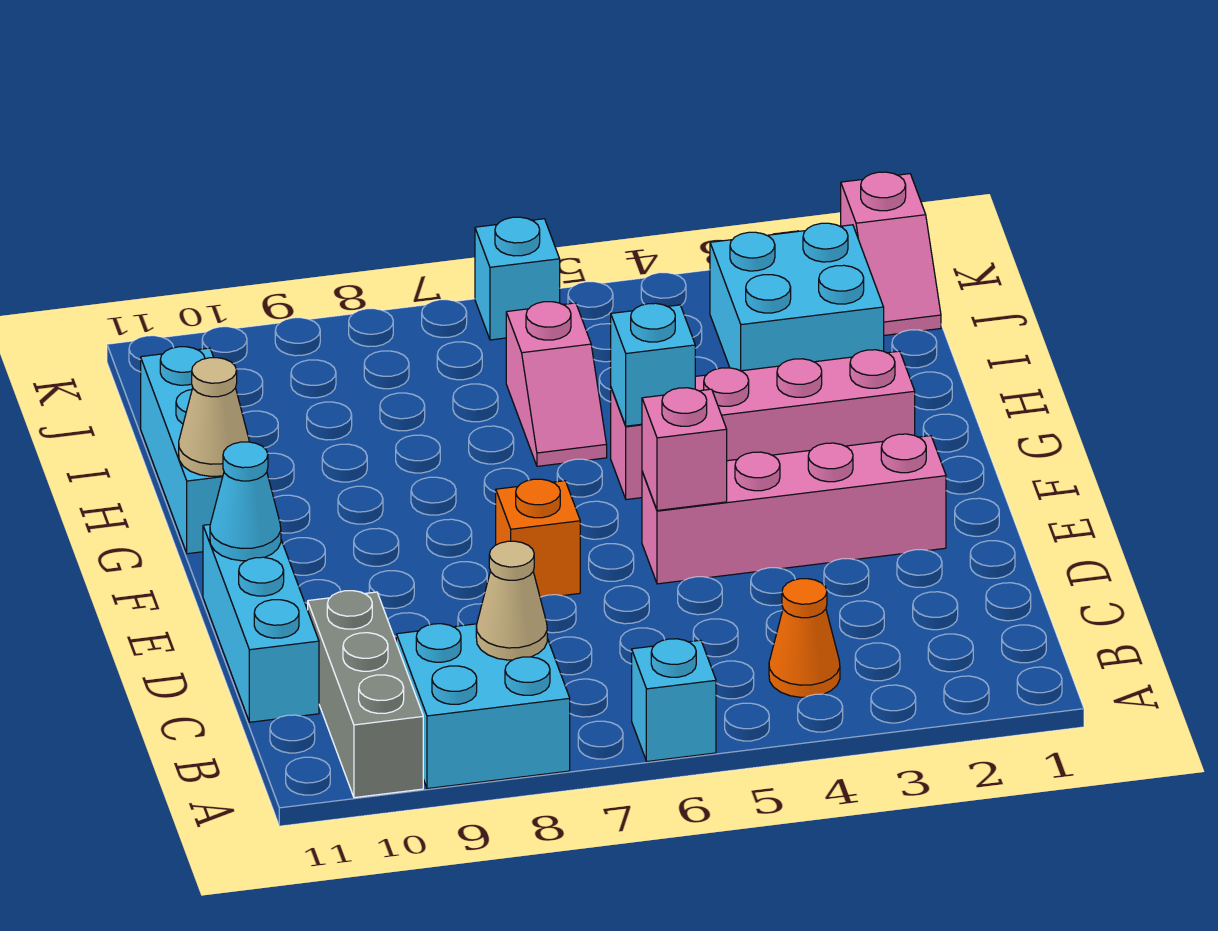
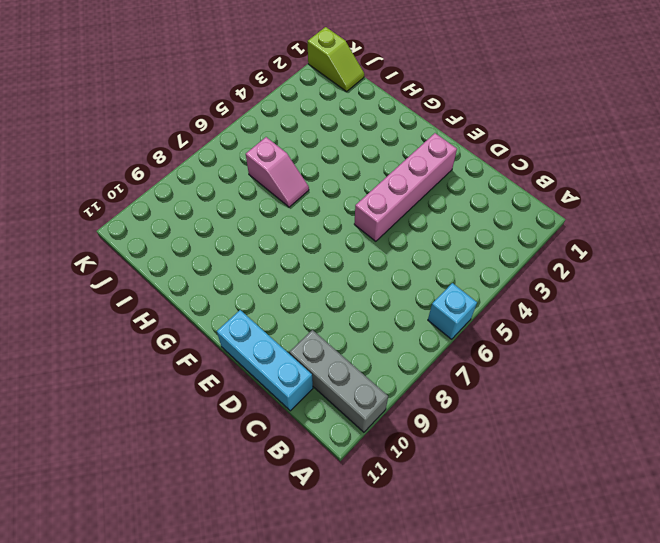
lime 1x2 slope [307,27,364,92] -> pink 1x2 slope [841,172,941,335]
none -> cyan 2x2 brick [396,624,570,789]
none -> orange 1x1 cone [769,579,840,697]
none -> orange 1x1 brick [496,479,580,597]

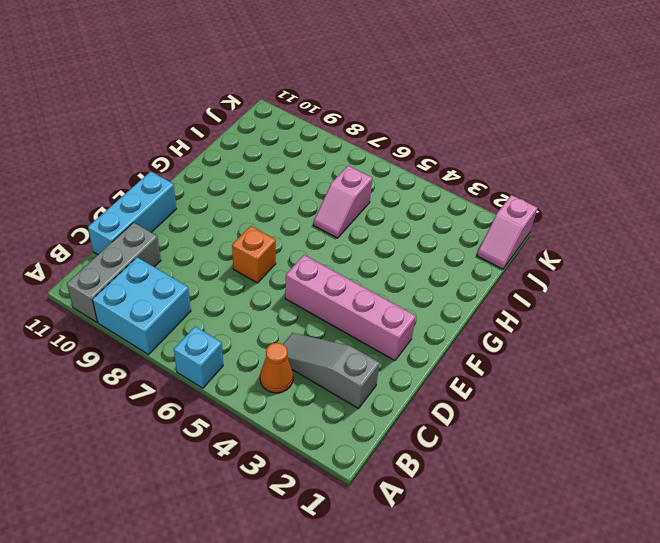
grey 1x3 slope [283,333,380,409] -> none
none -> pink 1x4 brick [611,350,915,500]
none -> cyan 1x3 brick [141,347,223,554]
none -> cyan 2x2 brick [710,223,884,371]

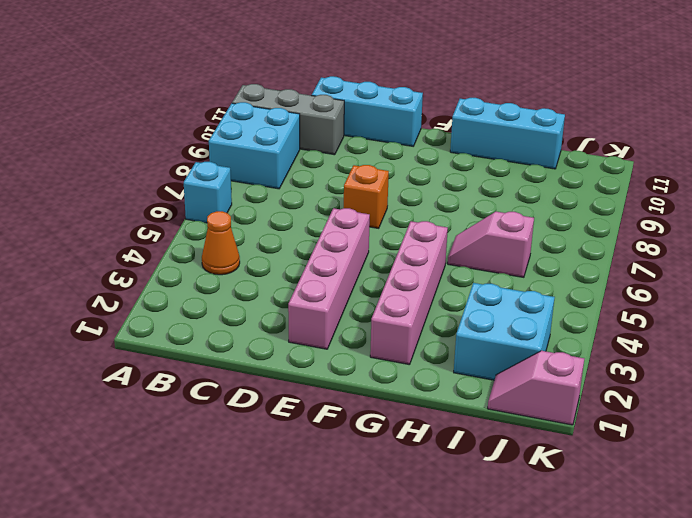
none -> cyan 1x1 brick [475,217,560,340]
none -> tan 1x1 cone [476,541,547,660]
none -> pink 1x1 brick [642,388,727,511]

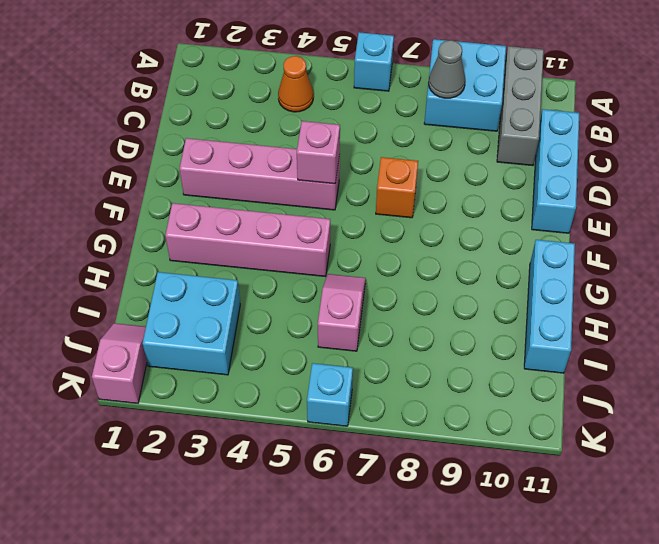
grey 1x1 cone [428,40,465,98] -> tan 1x1 cone [476,541,547,660]
none -> cyan 1x1 cone [210,442,281,561]
none -> cyan 1x1 brick [611,303,695,426]
none -> tan 1x1 cone [179,358,249,476]

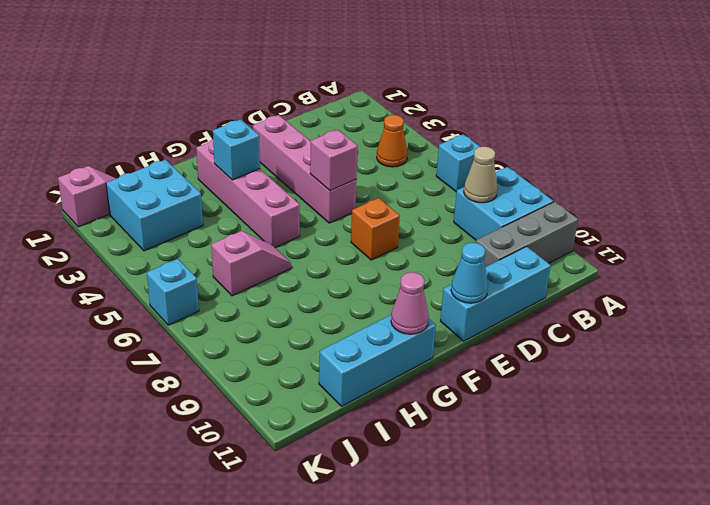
cyan 1x1 brick [213,119,260,180] -> cyan 1x1 brick moved to [611,303,695,426]
pink 1x1 cone [391,272,429,334] -> tan 1x1 cone [179,358,249,476]

